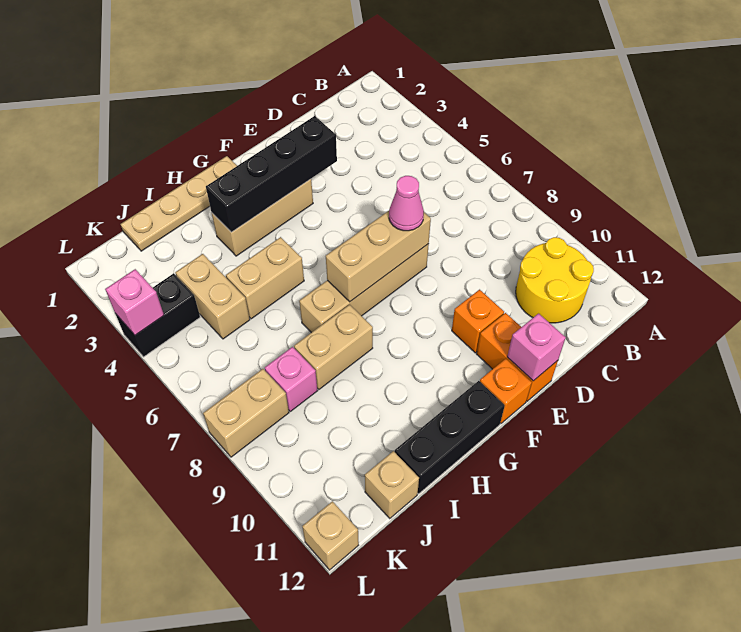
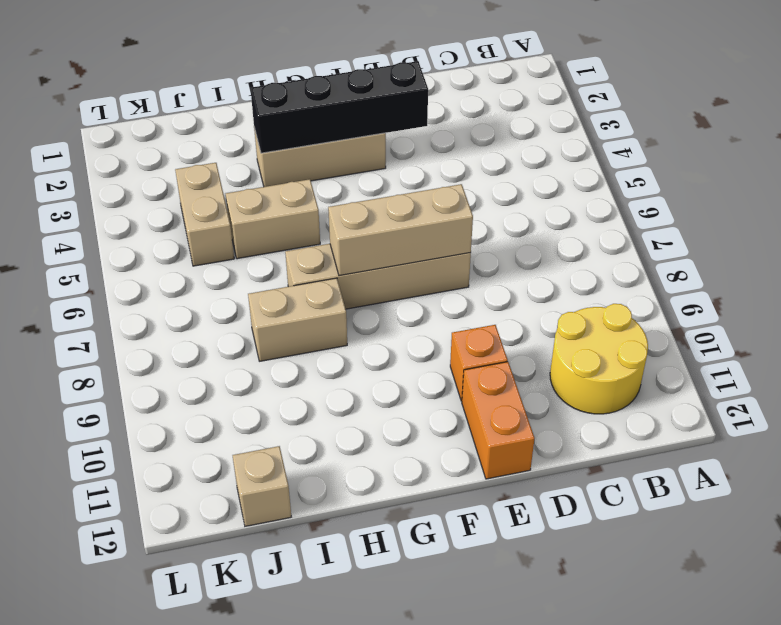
none -> orange 1x1 brick [480,359,532,423]
none -> tan 1x4 plate [121,156,237,251]
none -> black 1x3 brick [395,381,505,494]

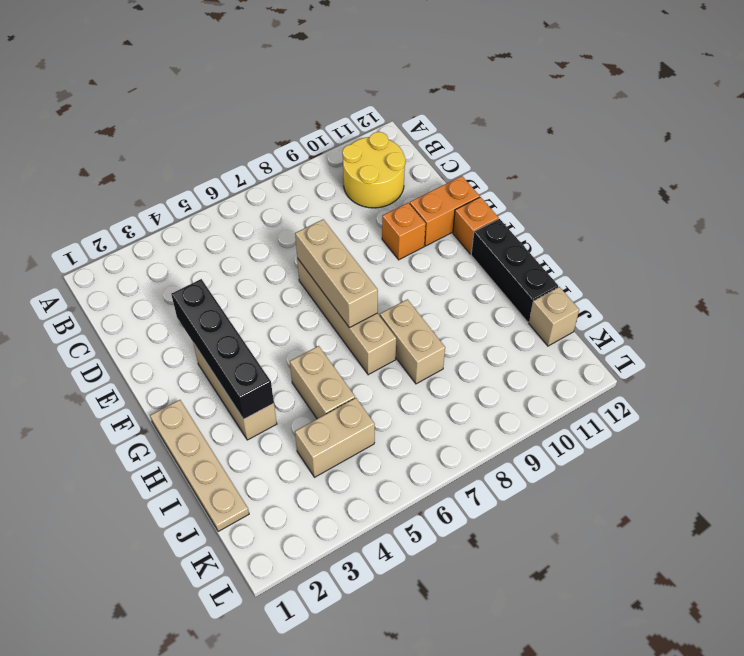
none -> pink 1x1 brick [265,347,318,411]
none -> black 1x2 brick [115,273,200,357]
none -> tan 1x2 brick [203,369,289,457]

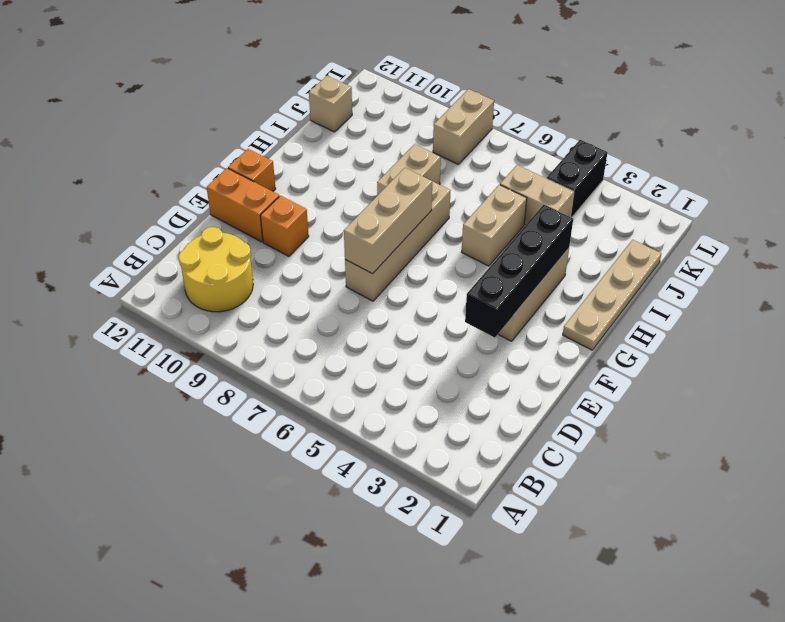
none -> black 1x3 brick [395,381,505,494]
none -> pink 1x1 brick [265,347,318,411]
none -> tan 1x1 brick [302,501,359,570]

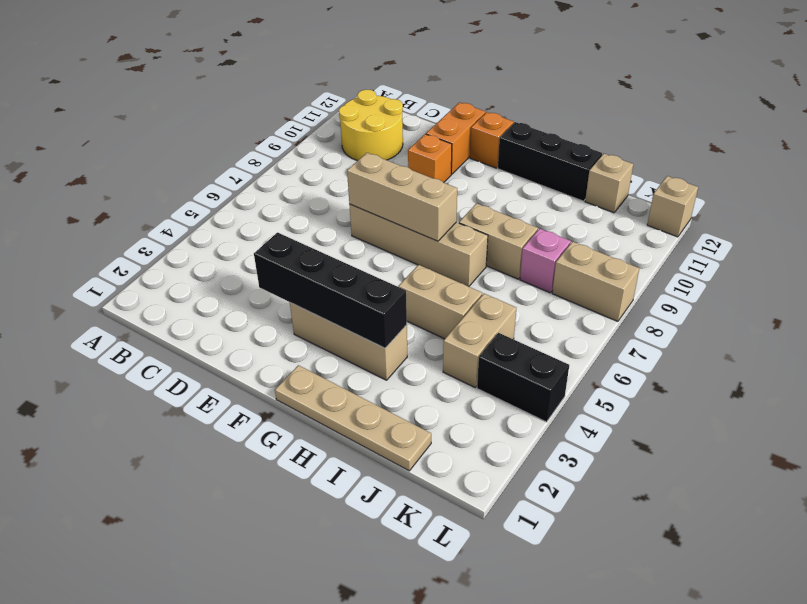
none -> pink 1x1 brick [507,314,566,381]
none -> pink 1x1 brick [105,269,164,335]
none -> pink 1x1 cone [389,176,424,231]

